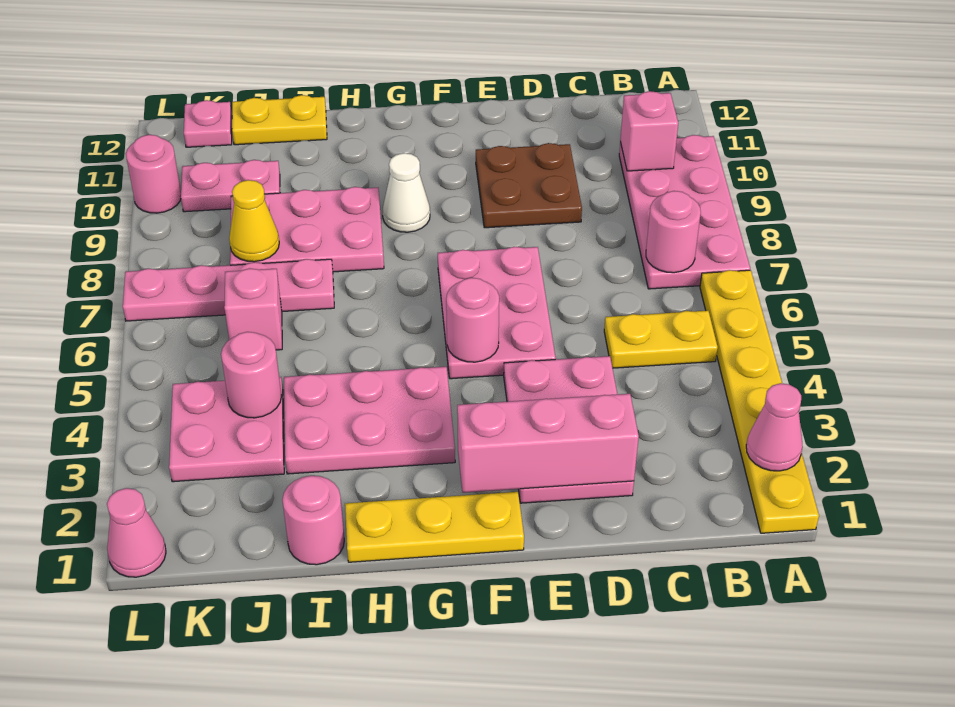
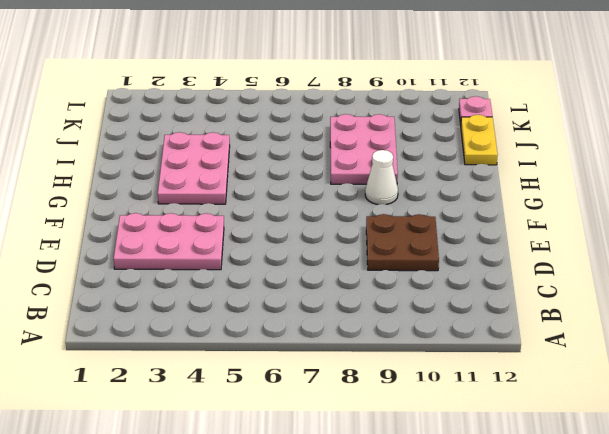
none -> yellow 1x6 plate [700,270,819,533]
none -> pink 2x4 plate [619,135,750,289]
none -> yellow 1x2 plate [604,311,718,368]

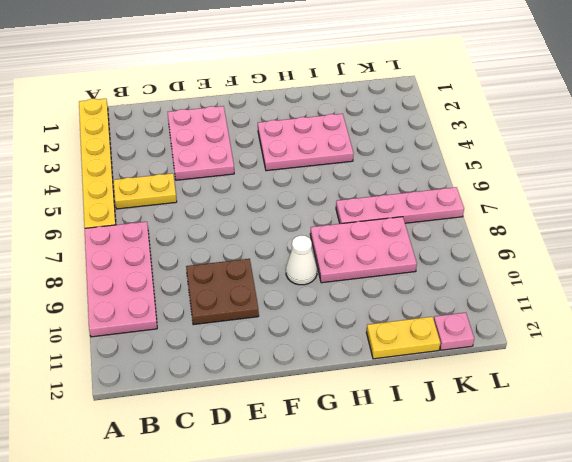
none -> pink 2x3 plate [438,247,556,379]
none -> yellow 1x3 plate [345,492,524,562]
none -> pink 1x1 round brick [282,476,344,565]

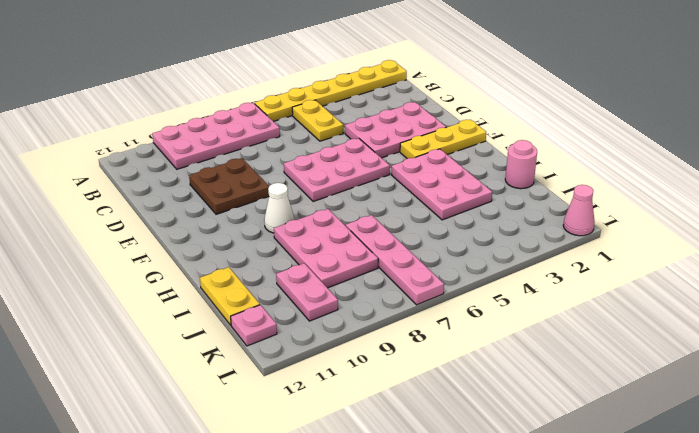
yellow 1x3 plate [400,120,486,159] -> yellow 1x3 plate turned to [345,492,524,562]
none -> pink 2x2 plate [169,377,284,482]
none -> pink 1x1 brick [224,268,282,350]
none -> pink 1x1 round brick [126,135,181,213]

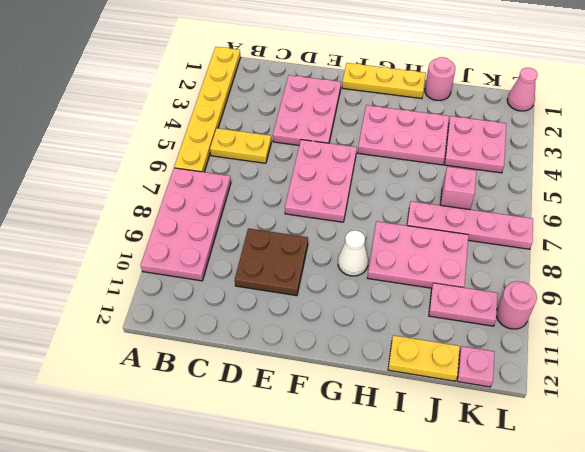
none -> pink 1x1 cone [746,383,803,471]
none -> pink 1x1 round brick [646,191,701,273]
none -> pink 1x1 brick [620,91,678,171]

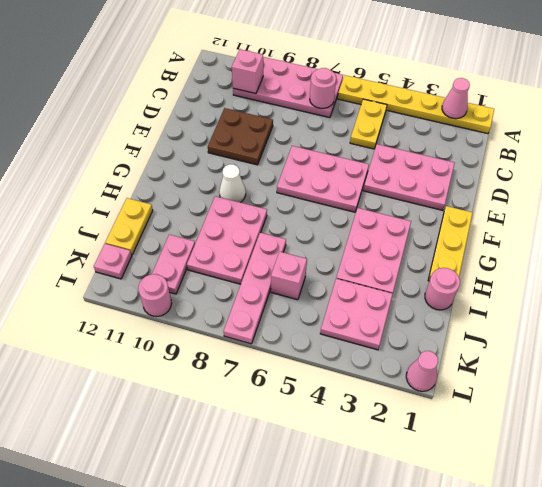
none -> pink 1x3 brick [457,394,639,493]
none -> pink 1x1 round brick [446,278,499,362]
none -> pink 1x1 round brick [221,332,282,418]

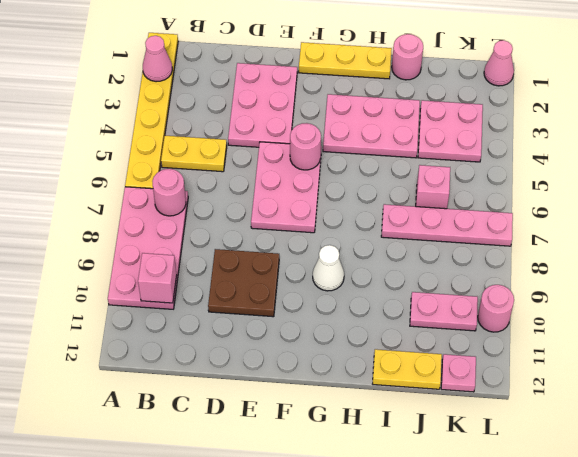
none -> pink 2x3 plate [230,187,384,272]
none -> pink 1x3 brick [457,394,639,493]
none -> pink 1x1 round brick [221,332,282,418]

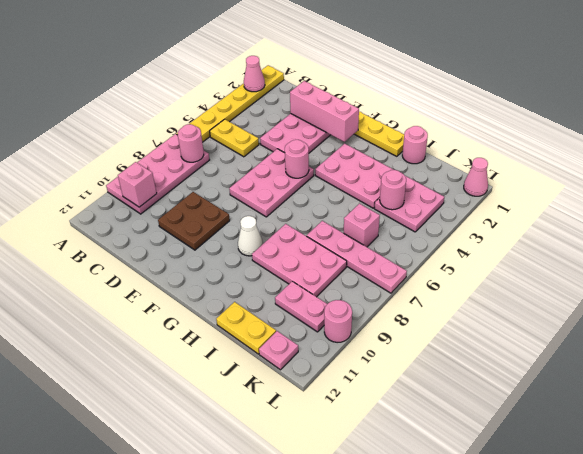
none -> yellow 1x1 cone [229,180,279,262]

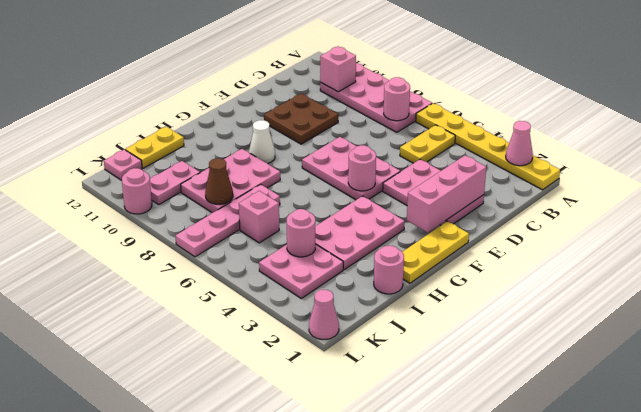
brown 1x1 cone [205,158,233,204] -> yellow 1x1 cone [229,180,279,262]

